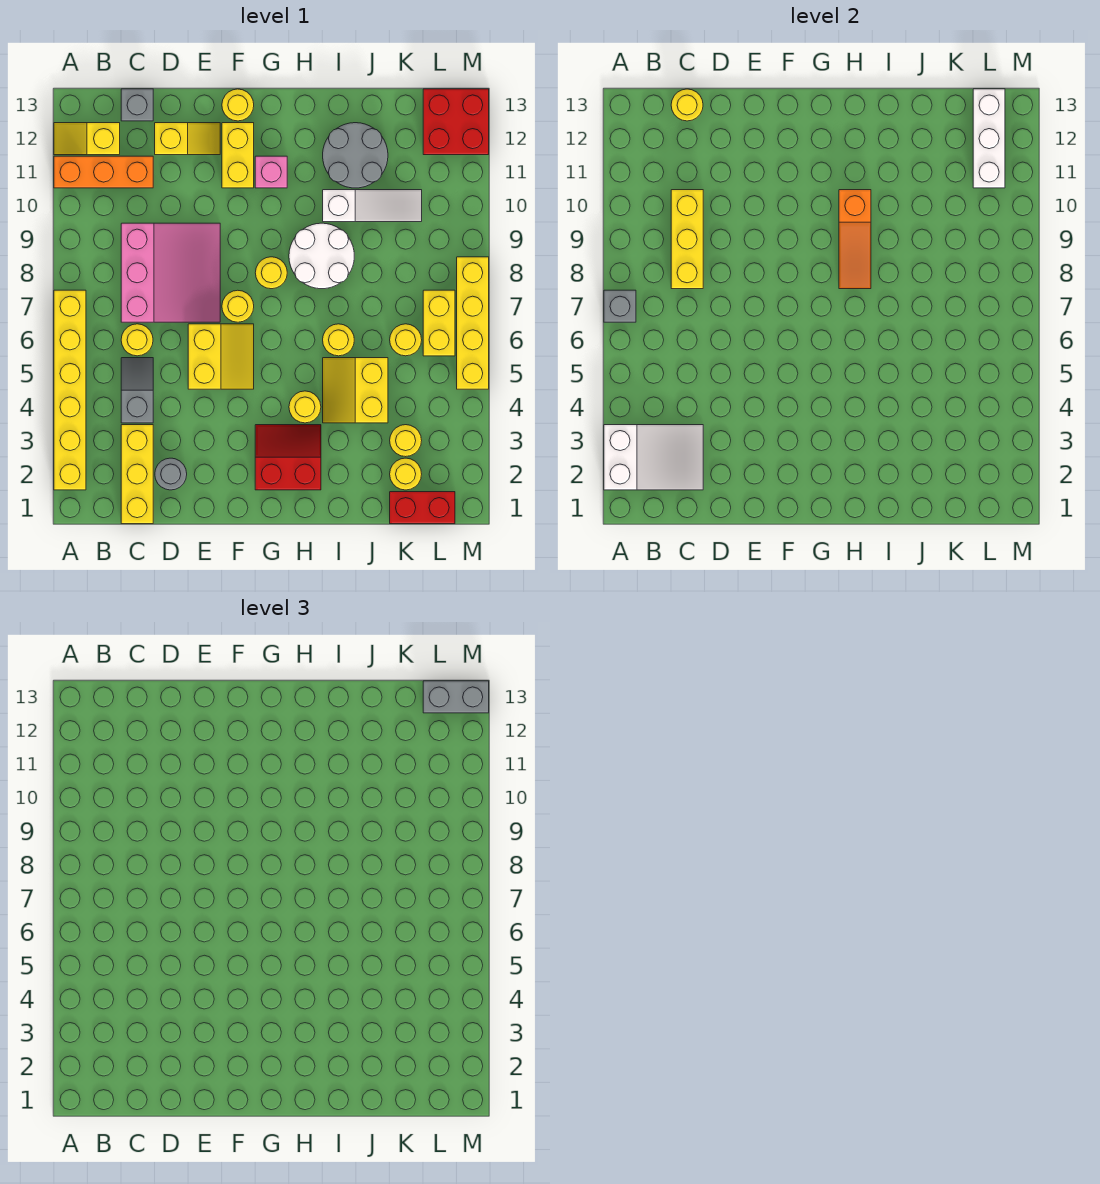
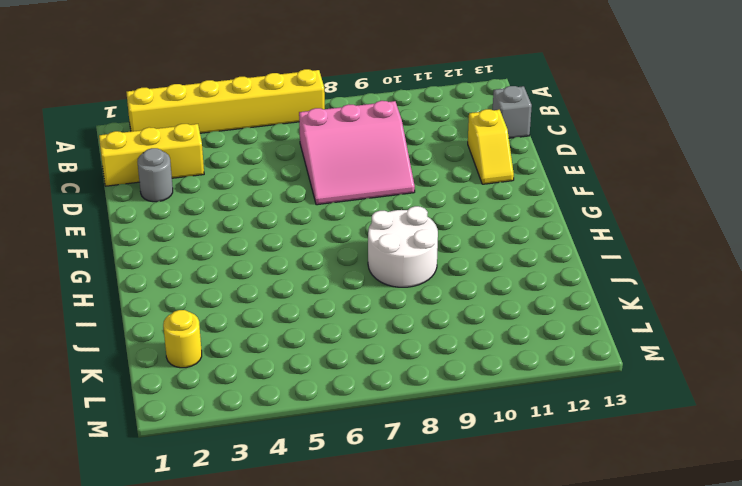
none -> orange 1x3 brick [54,156,153,188]
none -> yellow 1x2 slope [54,123,120,155]
none -> grey 1x2 slope [121,358,153,423]
none -> yellow 1x1 round brick [121,324,153,356]

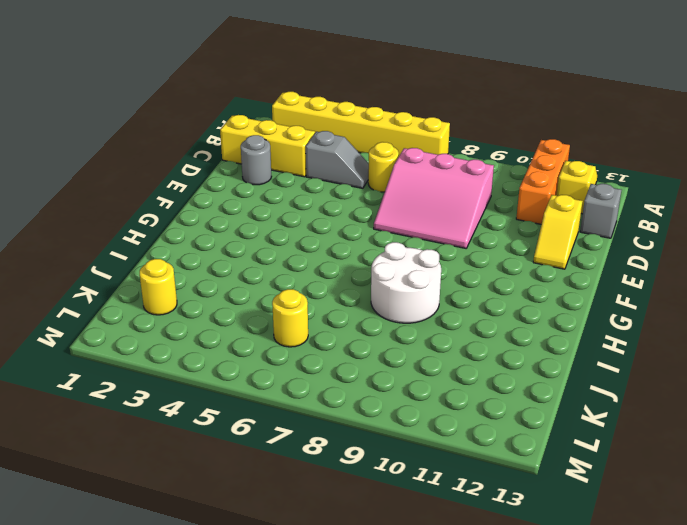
none -> yellow 2x2 slope [188,324,254,389]
none -> yellow 1x1 round brick [222,290,254,322]
none -> yellow 1x2 brick [222,123,254,188]
none -> yellow 1x1 round brick [222,89,254,121]

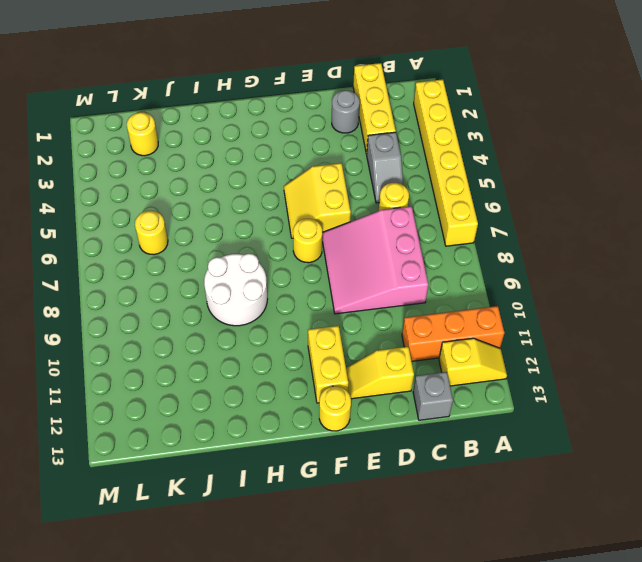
none -> red 2x2 slope [255,425,321,490]
none -> yellow 1x1 round brick [255,257,287,289]
none -> pink 1x1 brick [255,156,287,188]
none -> yellow 1x1 round brick [289,391,321,423]

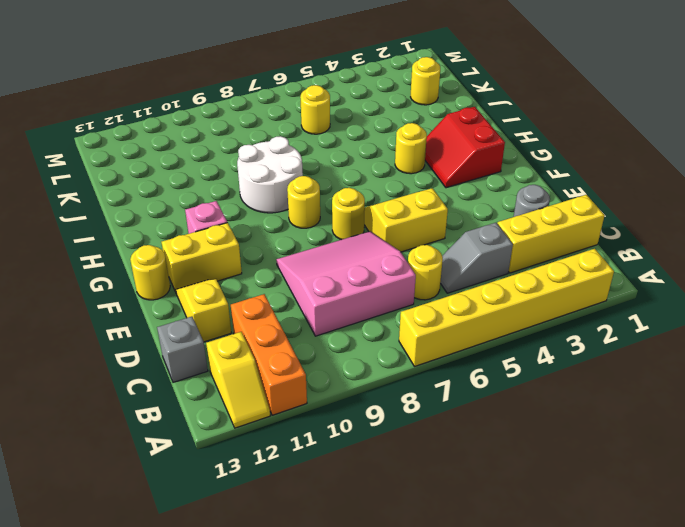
none -> yellow 2x2 slope [323,358,388,423]
none -> yellow 1x1 round brick [323,324,354,356]
none -> white 1x3 slope [323,190,422,222]
none -> grey 2x2 round brick [323,123,388,188]

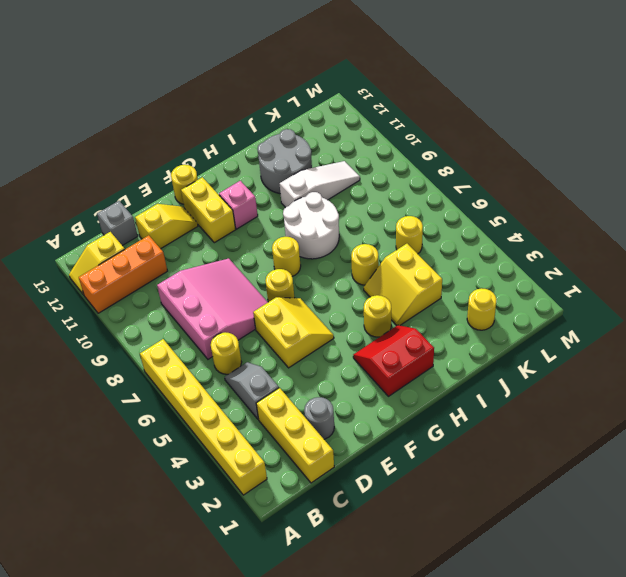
none -> red 1x2 brick [390,492,455,524]
none -> yellow 1x1 round brick [390,425,422,457]
none -> yellow 1x2 brick [423,290,455,356]
none -> red 2x2 brick [423,89,489,155]

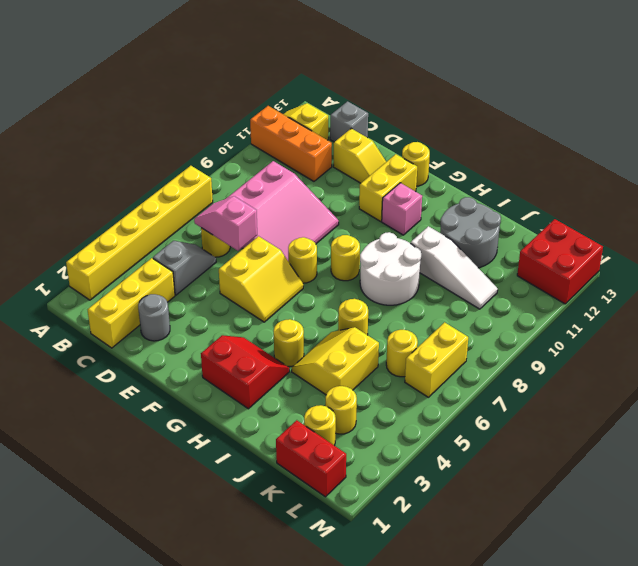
pink 1x2 slope [194,196,257,251] -> none
none -> yellow 1x4 brick [457,257,489,389]
none -> white 2x3 slope [604,425,703,490]
none -> grey 1x1 brick [604,290,636,322]
none -> yellow 1x3 brick [671,190,703,289]

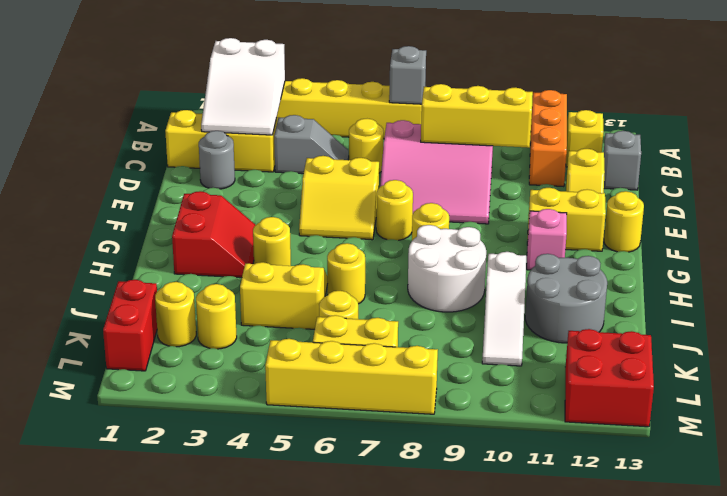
none -> yellow 1x1 round brick [671,89,703,121]
none -> orange 1x3 slope [839,190,871,289]
none -> white 1x3 brick [973,89,1005,188]
none -> grey 1x2 brick [423,681,489,713]

